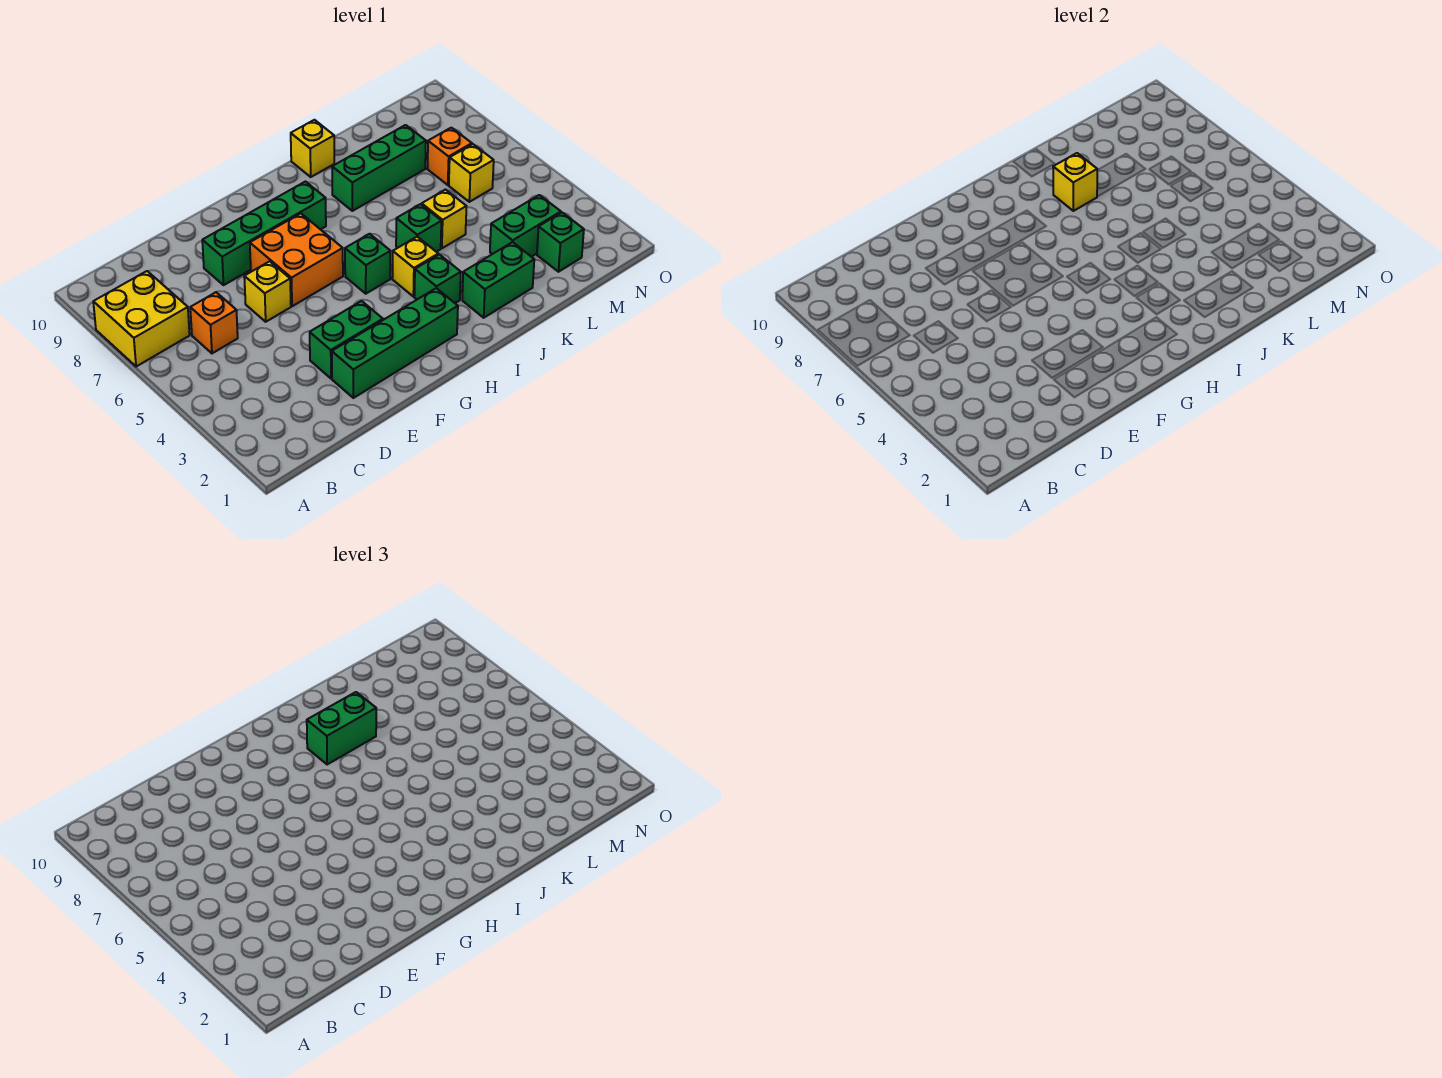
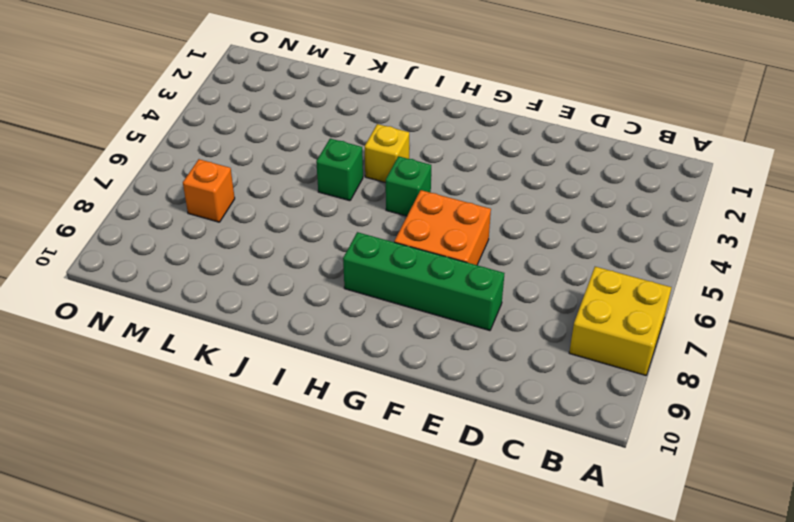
none -> orange 1x1 brick [190,292,238,353]
none -> green 1x4 brick [332,288,458,398]
none -> green 1x2 brick [310,301,383,379]

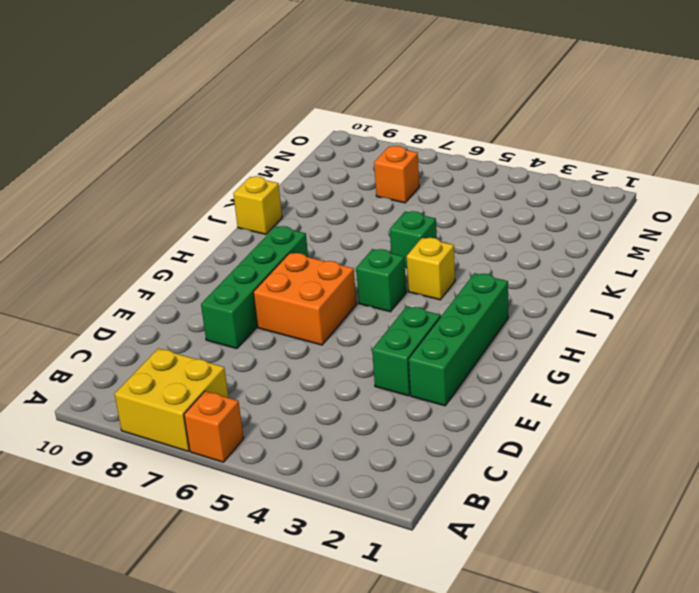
orange 1x1 brick [184,391,244,462] -> orange 1x1 brick moved to [190,292,238,353]
none -> yellow 1x1 brick [244,261,291,322]
none -> green 1x1 brick [414,254,461,303]
none -> green 1x2 brick [462,242,534,318]

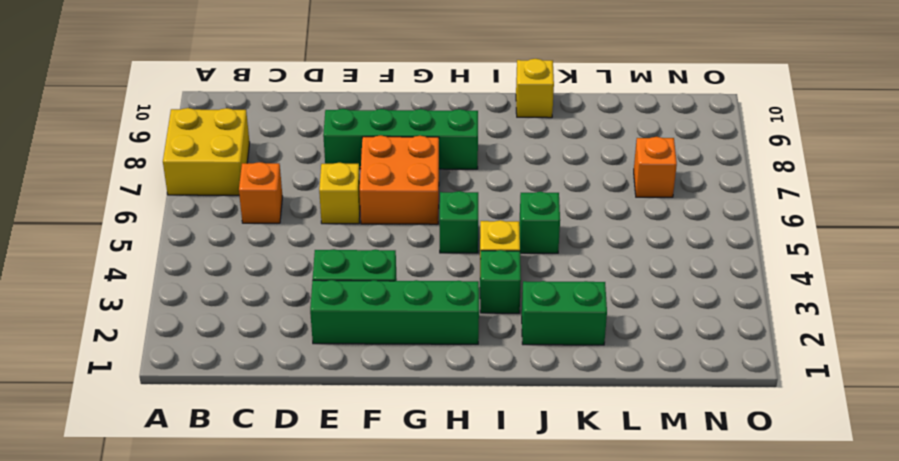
none -> green 1x3 brick [332,125,426,211]
none -> yellow 1x1 brick [422,190,466,248]
none -> green 1x2 brick [490,195,561,257]

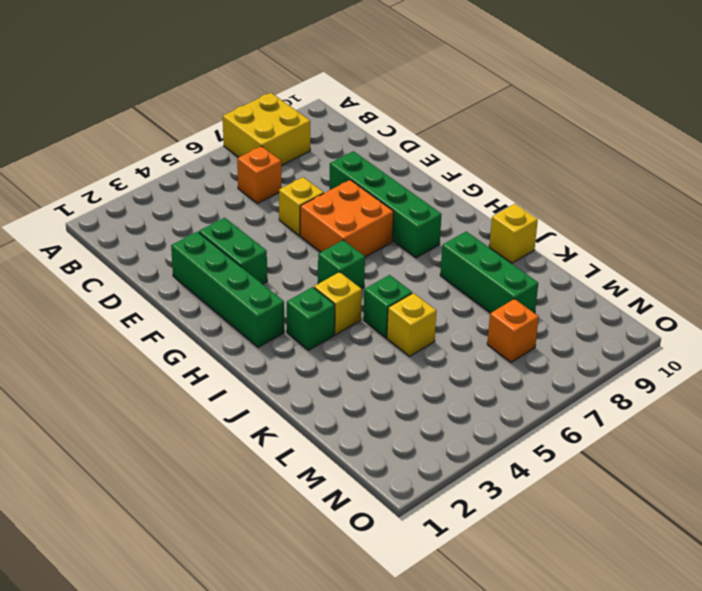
none -> green 1x2 brick [462,242,534,318]
none -> green 1x2 brick [490,195,561,257]
none -> green 1x1 brick [537,213,584,272]

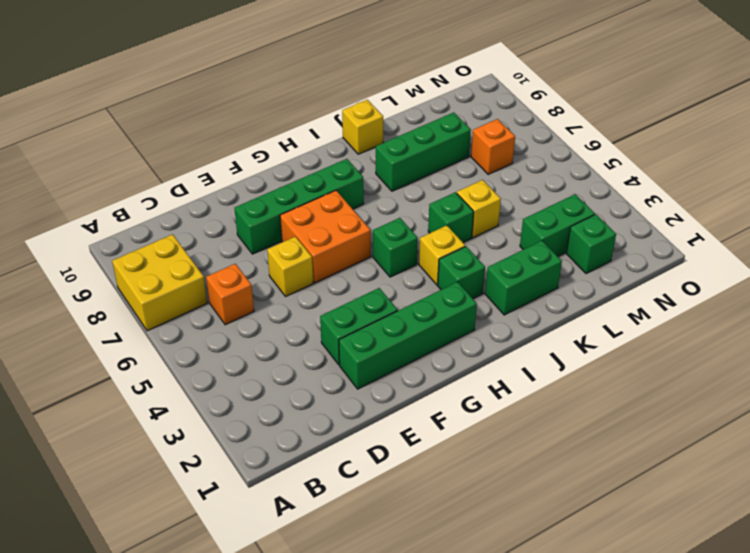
none -> yellow 1x1 brick [449,144,494,202]
none -> yellow 1x1 brick [1053,153,1097,211]
none -> green 1x2 brick [307,692,376,765]

